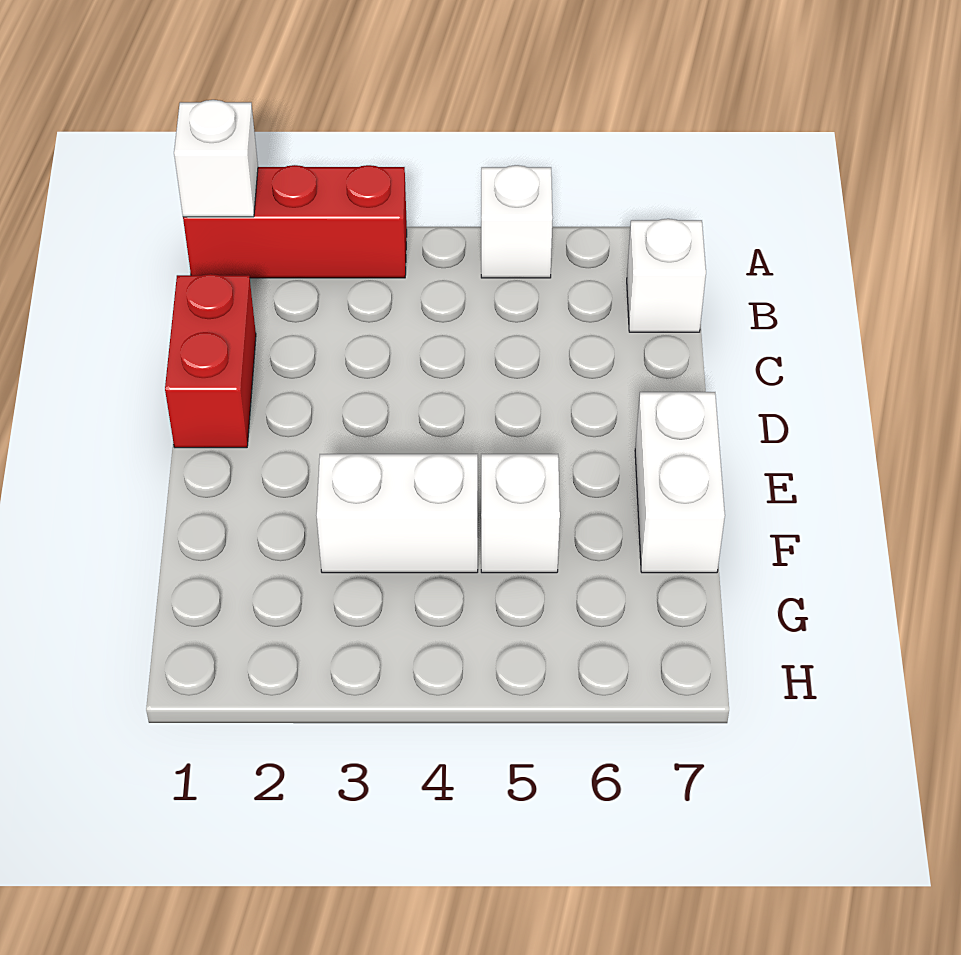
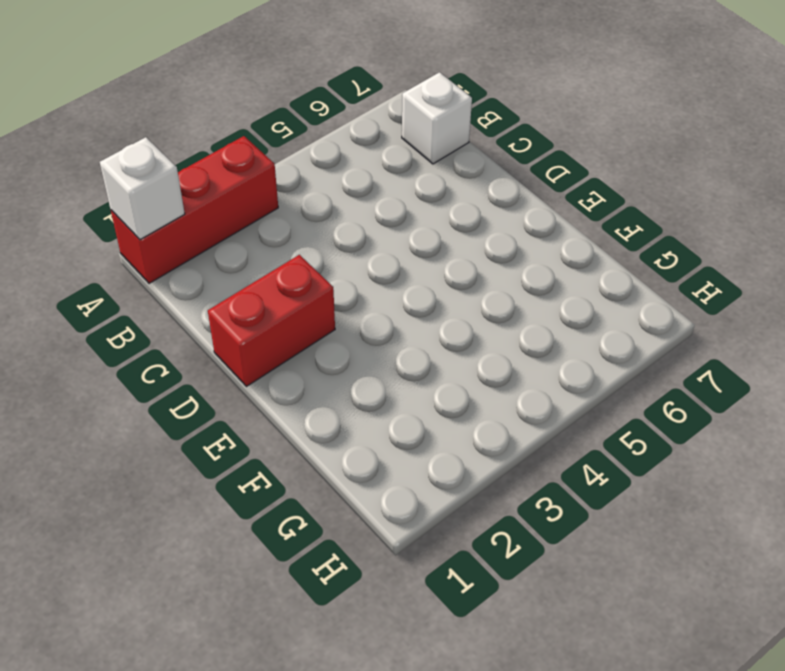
red 1x2 brick [208,255,335,386] -> red 1x2 brick turned to [165,274,256,448]
none -> white 1x1 brick [481,165,553,278]
none -> white 1x2 brick [635,392,725,573]

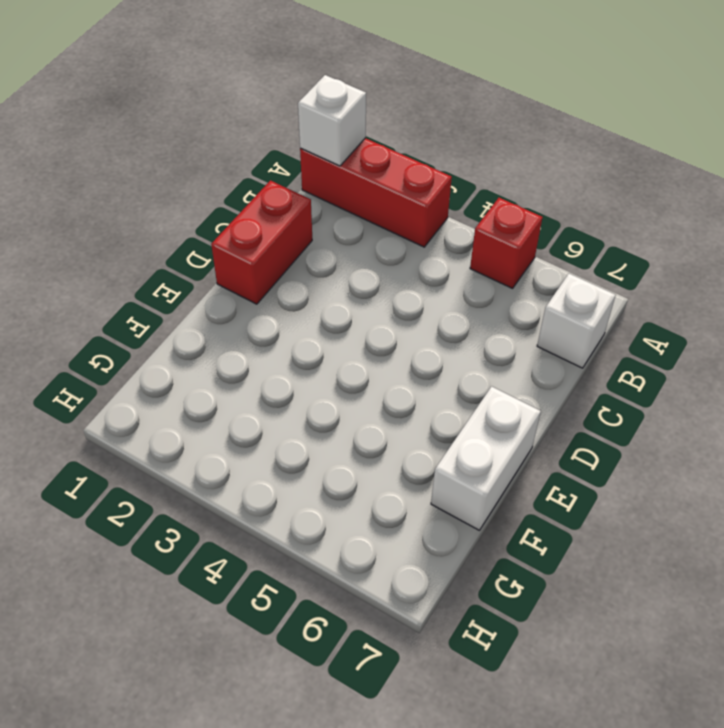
red 1x1 brick [470,198,542,288] -> white 1x1 brick [481,165,553,278]
none -> white 1x2 brick [317,454,478,573]
none -> white 1x1 brick [481,454,560,573]

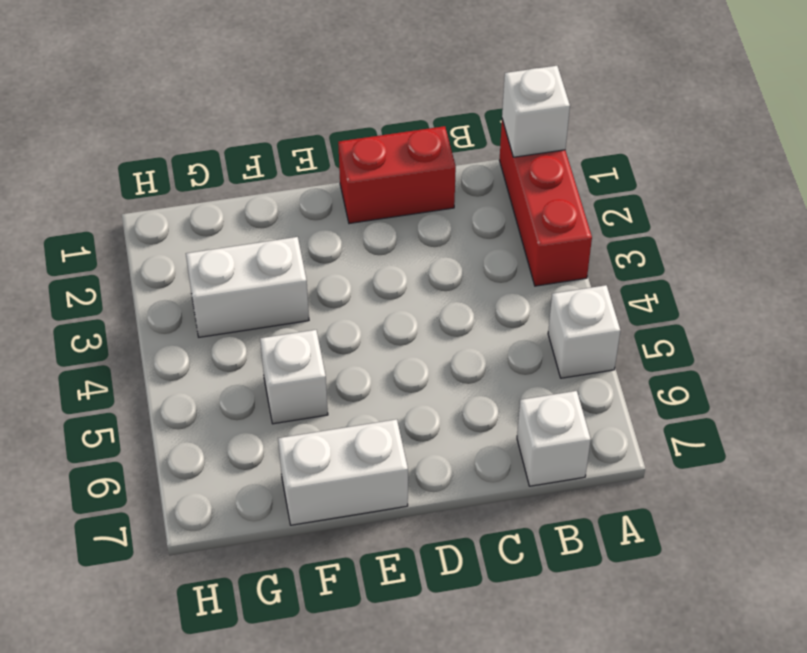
white 1x2 brick [186,237,309,337] -> white 1x2 brick turned to [317,454,478,573]

